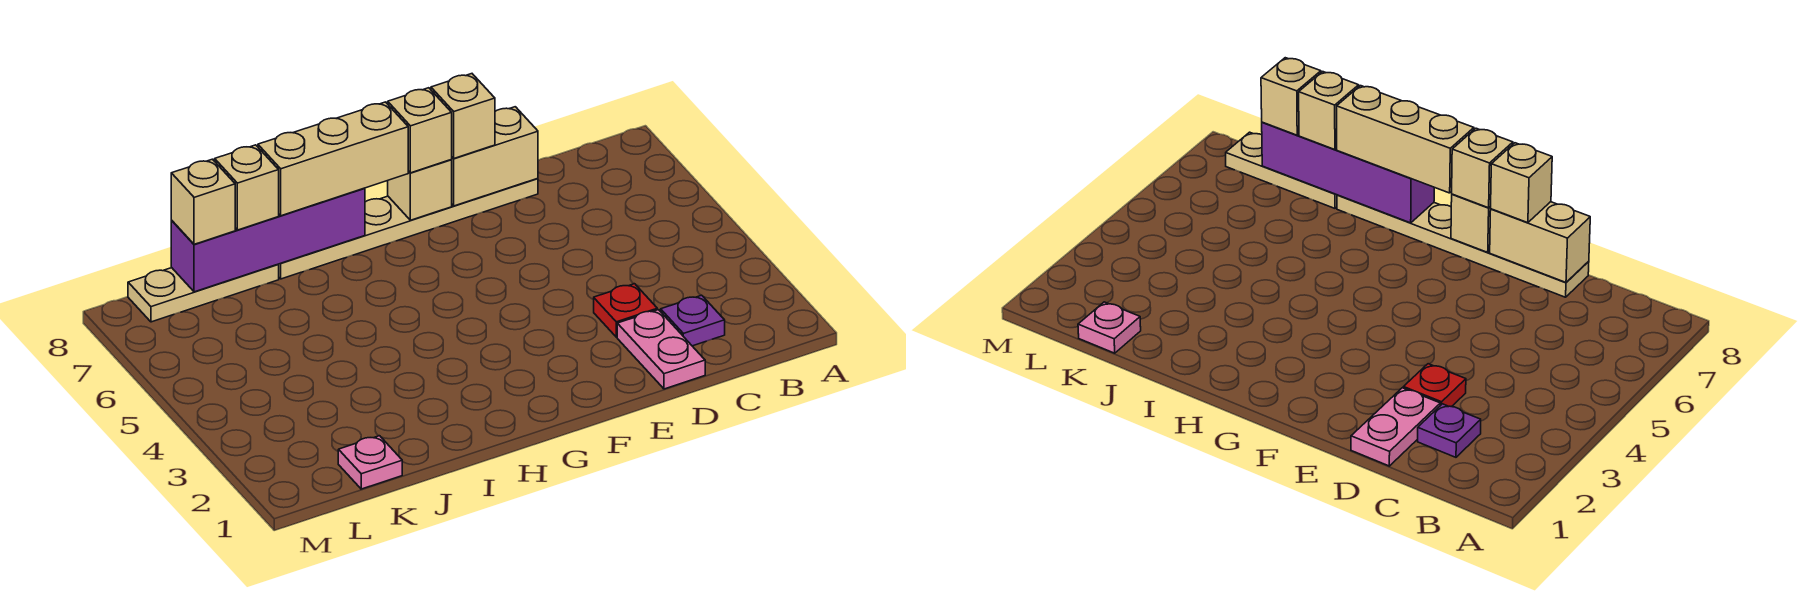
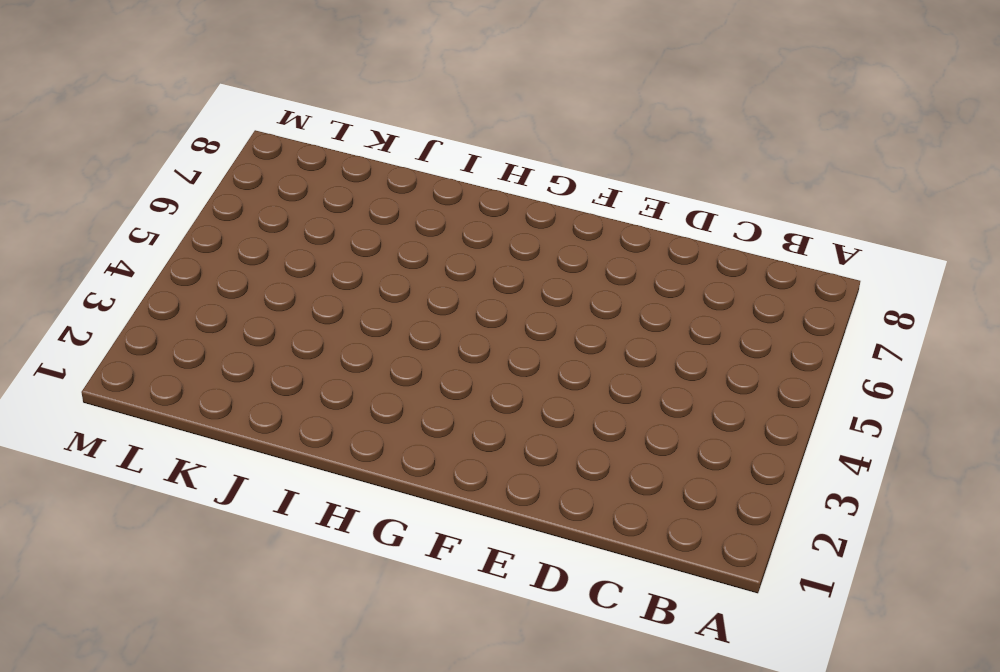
none -> purple 1x1 plate [661,295,725,346]
none -> pink 1x2 plate [617,310,705,389]
none -> red 1x1 plate [594,284,657,337]

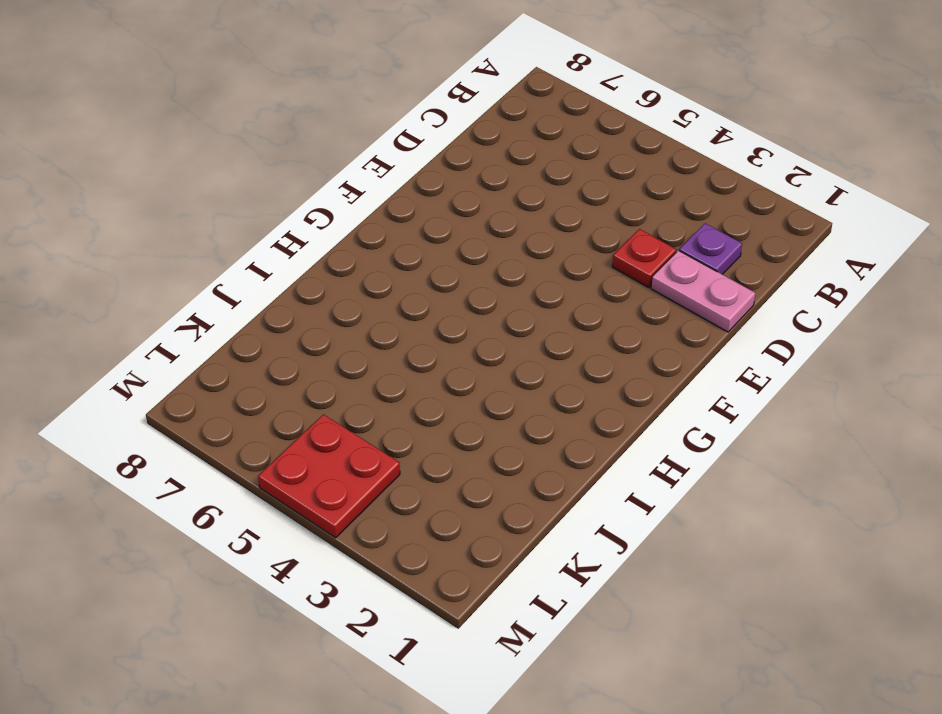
red 2x2 plate [258,414,400,538] -> none
none -> tan 1x6 plate [278,178,538,279]
none -> tan 1x3 plate [128,264,279,322]
none -> pink 1x1 plate [338,436,402,489]

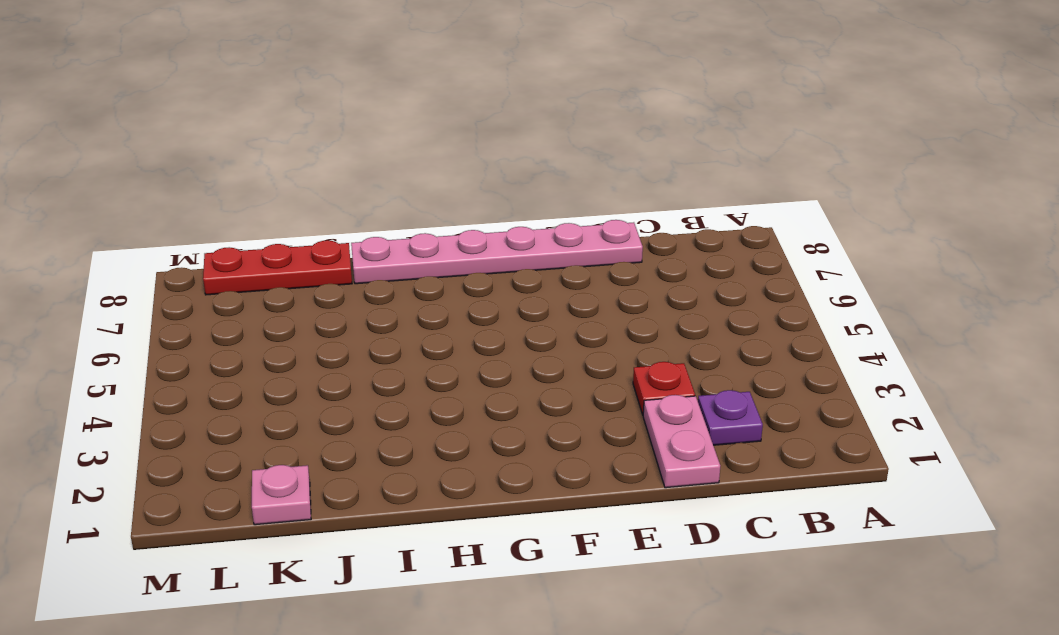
pink 1x6 plate [351,220,643,284] -> tan 1x6 plate [278,178,538,279]
red 1x3 plate [203,240,352,295] -> tan 1x3 plate [128,264,279,322]
none -> tan 1x2 brick [451,107,538,206]
none -> tan 1x1 brick [388,160,452,220]
none -> purple 1x4 brick [171,188,365,292]

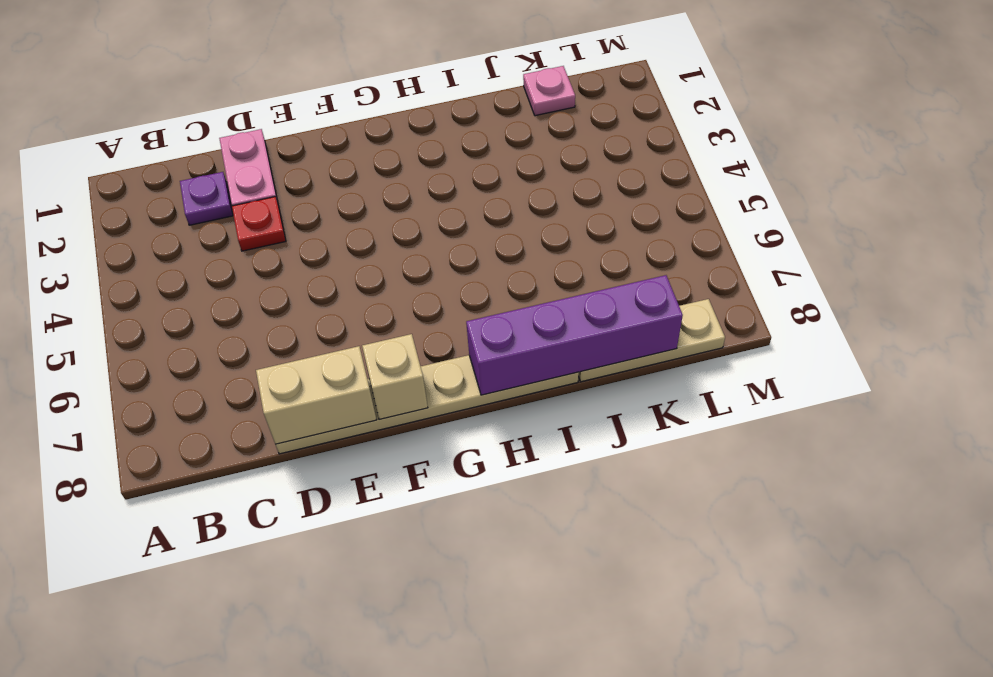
none -> tan 1x1 brick [431,74,495,158]
none -> tan 1x1 brick [388,88,452,173]
none -> tan 1x3 brick [258,102,408,216]

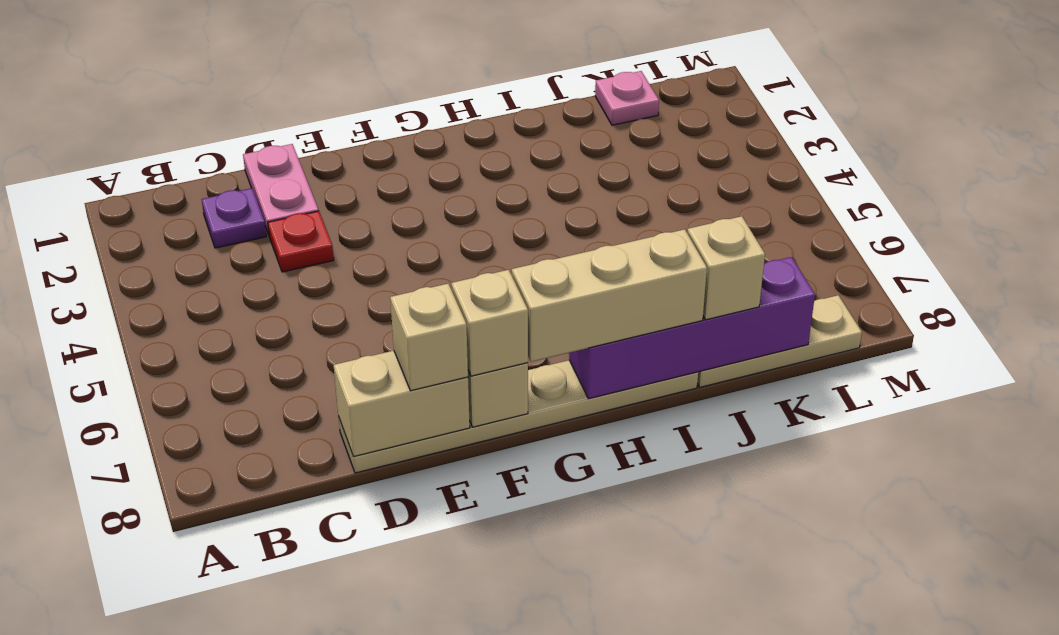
none -> tan 1x1 brick [171,159,235,244]

